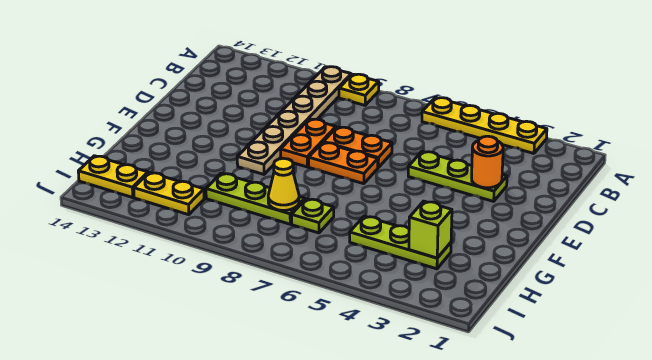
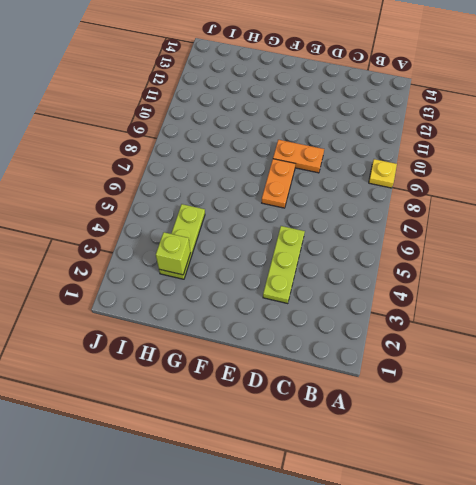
none -> yellow 1x4 plate [422,97,547,153]
none -> tan 1x6 plate [237,67,351,174]
none -> orange 1x2 plate [323,127,392,167]

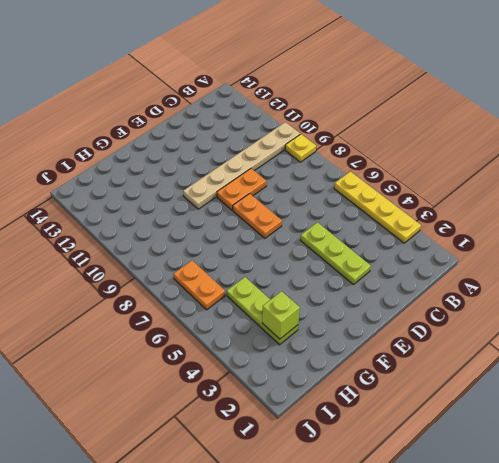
orange 1x2 plate [174,260,225,310] -> orange 1x2 plate moved to [323,127,392,167]
none -> lime 1x1 plate [292,199,334,233]
none -> lime 1x3 plate [206,173,305,224]
none -> yellow 1x2 plate [134,172,204,215]

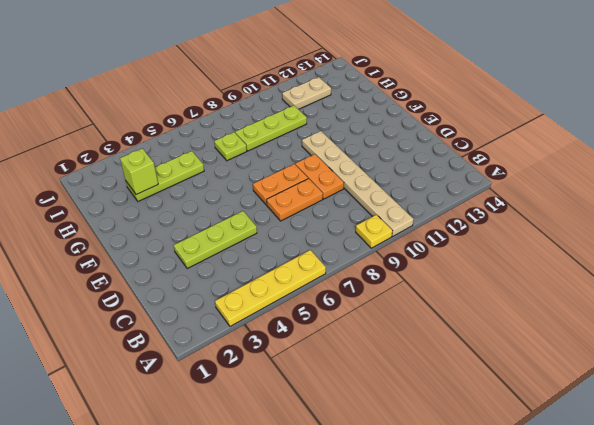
tan 1x2 plate [282,77,331,109] -> yellow 1x2 plate [134,172,204,215]
none -> yellow 1x2 plate [78,156,148,197]
none -> orange 1x1 round brick [472,136,503,188]
none -> yellow 1x1 cone [268,158,299,210]

